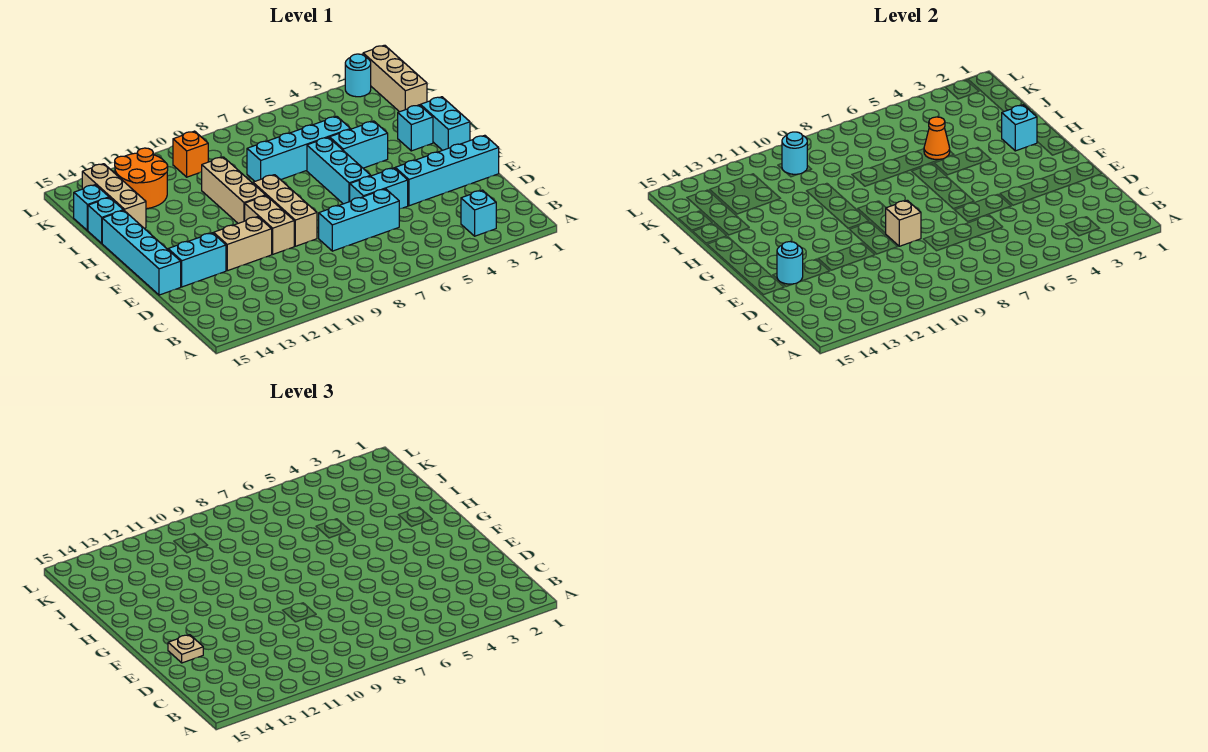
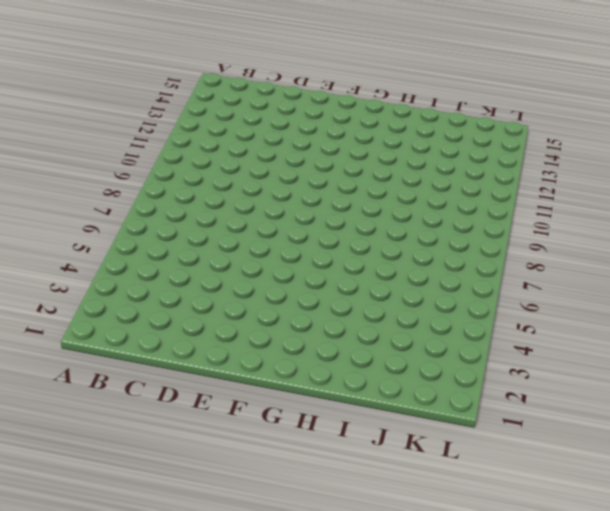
none -> cyan 1x1 brick [461,190,496,236]
none -> cyan 1x3 brick [319,189,399,251]
none -> cyan 1x4 brick [395,135,499,206]

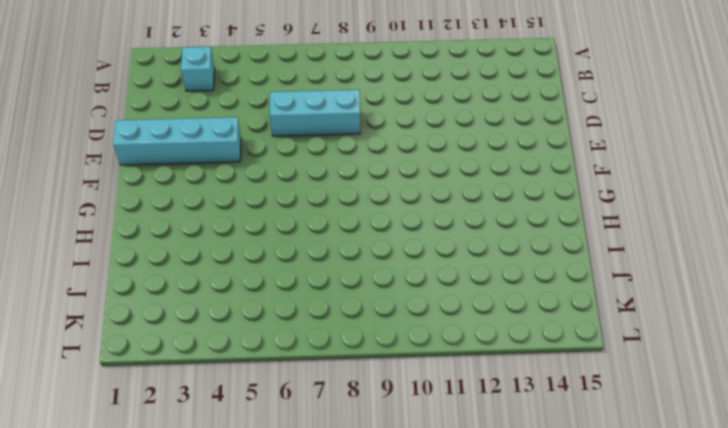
none -> cyan 1x2 brick [350,168,408,209]
none -> tan 1x3 brick [253,175,317,246]
none -> tan 1x2 brick [245,196,294,254]

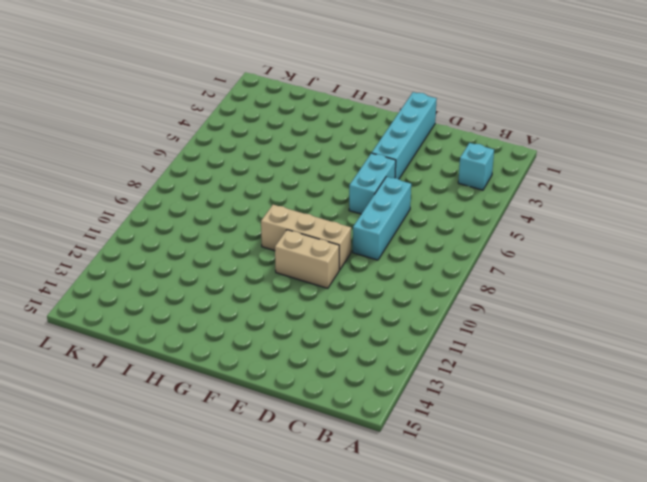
none -> tan 1x2 brick [214,217,272,271]
none -> cyan 1x2 brick [168,233,226,287]
none -> cyan 1x4 brick [102,210,181,295]

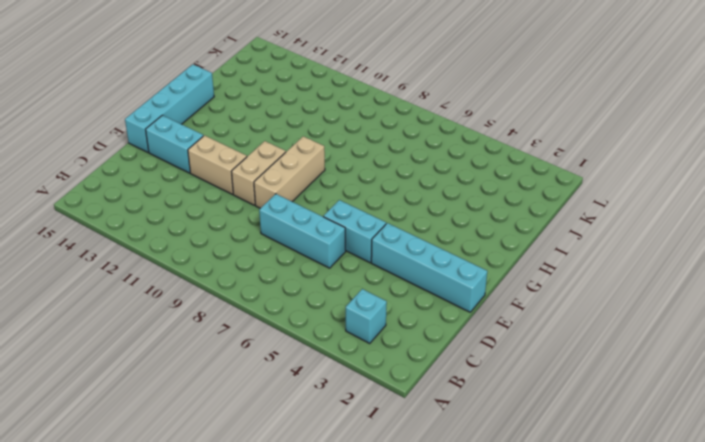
none -> cyan 1x3 brick [307,137,371,204]
none -> cyan 1x2 brick [420,97,470,150]
none -> tan 1x3 brick [202,157,266,223]

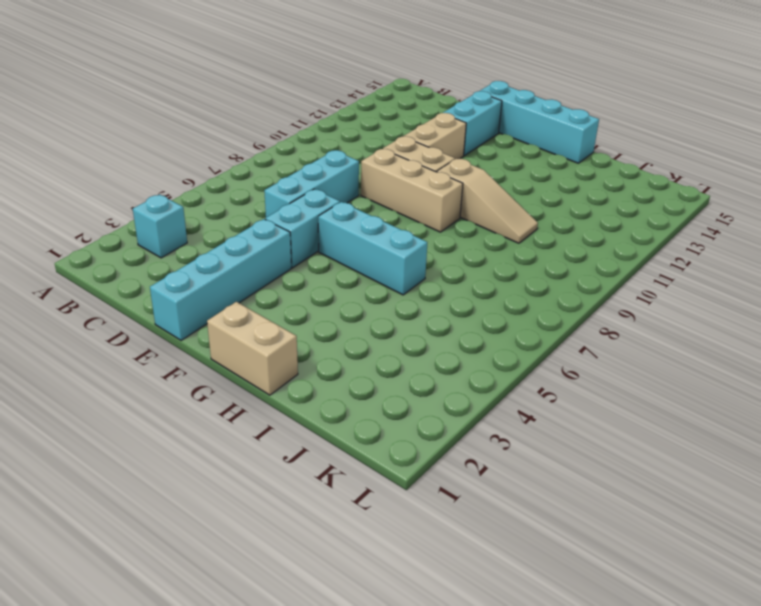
tan 1x2 brick [207,302,298,395] -> cyan 1x2 brick [420,97,470,150]
tan 1x3 slope [437,159,538,243] -> tan 1x3 brick [202,157,266,223]
none -> cyan 1x1 brick [398,105,433,151]
none -> cyan 1x2 brick [330,121,388,168]
none -> cyan 1x4 brick [247,116,350,181]

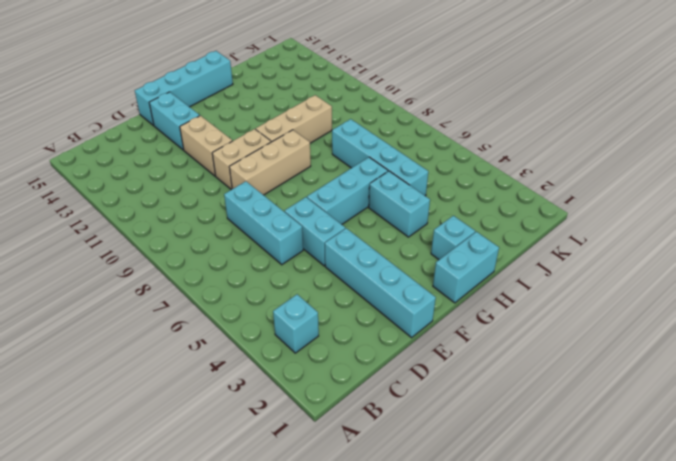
none -> tan 1x3 brick [82,164,146,228]
none -> cyan 1x1 brick [88,198,123,243]
none -> tan 1x3 brick [363,45,427,112]

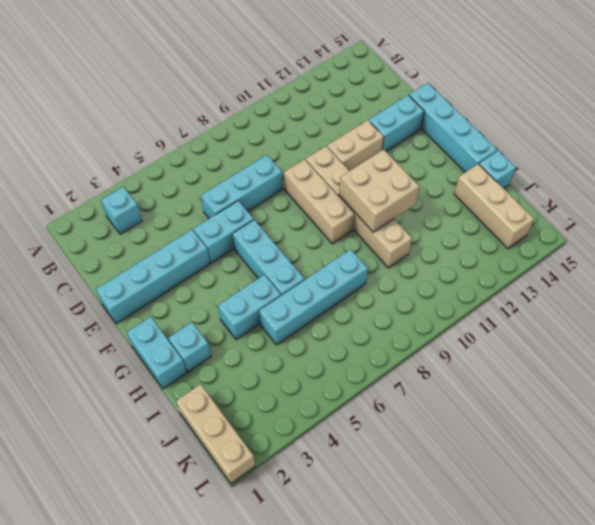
tan 2x2 brick [339,149,419,232] -> none
none -> orange 2x2 round brick [115,148,168,209]
none -> cyan 1x1 brick [74,185,109,231]
none -> orange 1x1 brick [173,131,208,177]

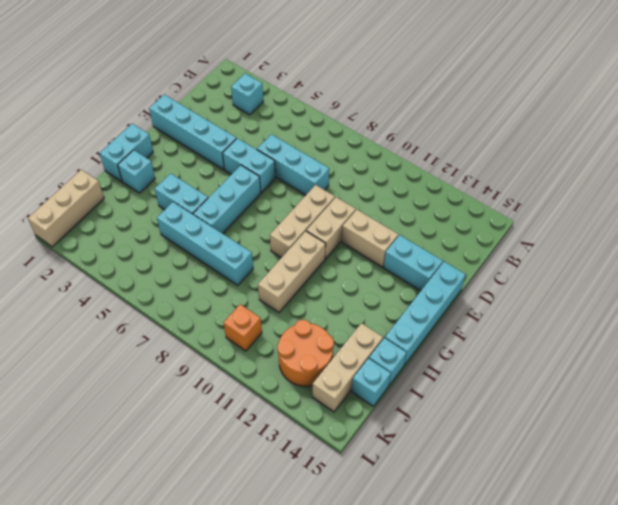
none -> cyan 1x1 round brick [345,54,371,97]
none -> tan 1x1 brick [885,200,921,246]
none -> cyan 1x1 round brick [777,242,803,284]

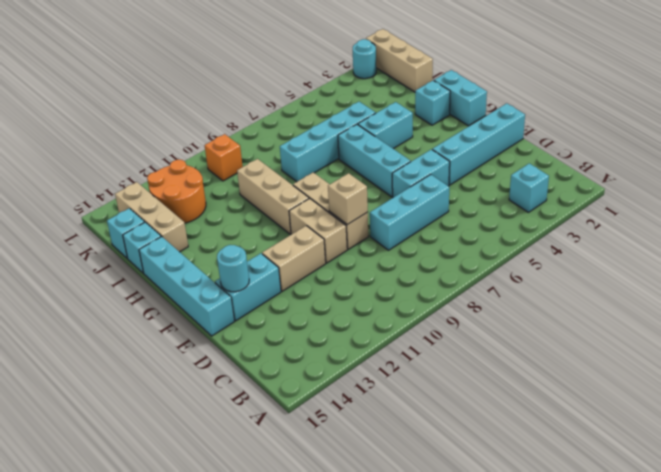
none -> cyan 1x1 brick [1002,105,1037,151]
none -> orange 1x1 cone [924,117,950,159]
none -> cyan 1x1 round brick [782,132,807,174]

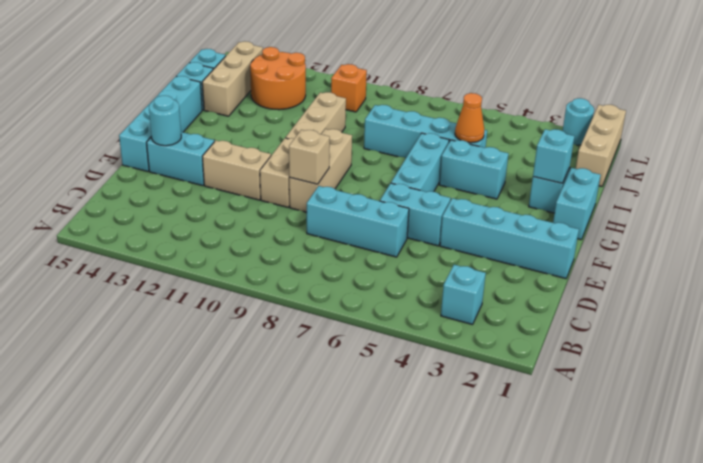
none -> cyan 1x1 round brick [782,132,807,174]
none -> tan 1x1 plate [168,635,203,663]

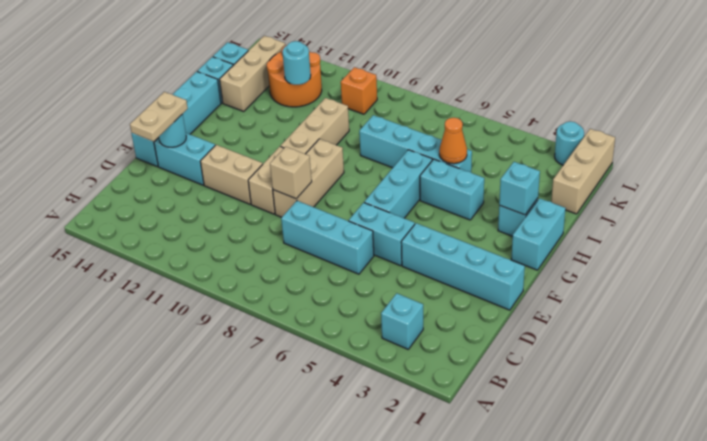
tan 1x2 plate [130,92,188,141] -> tan 1x1 plate [168,635,203,663]
cyan 1x1 round brick [283,41,311,85] -> cyan 1x1 round brick moved to [782,132,807,174]

